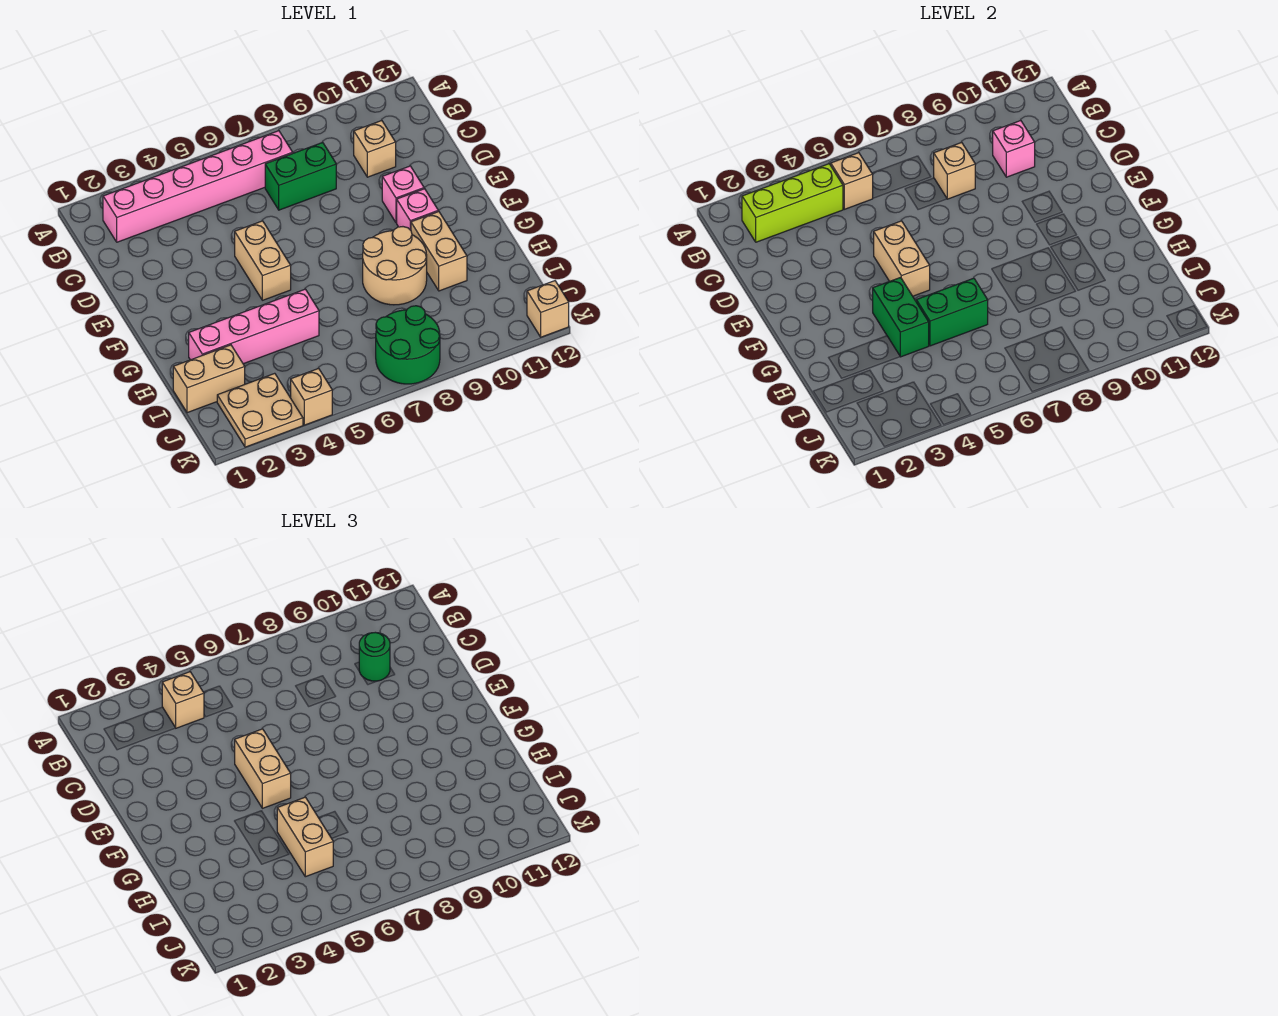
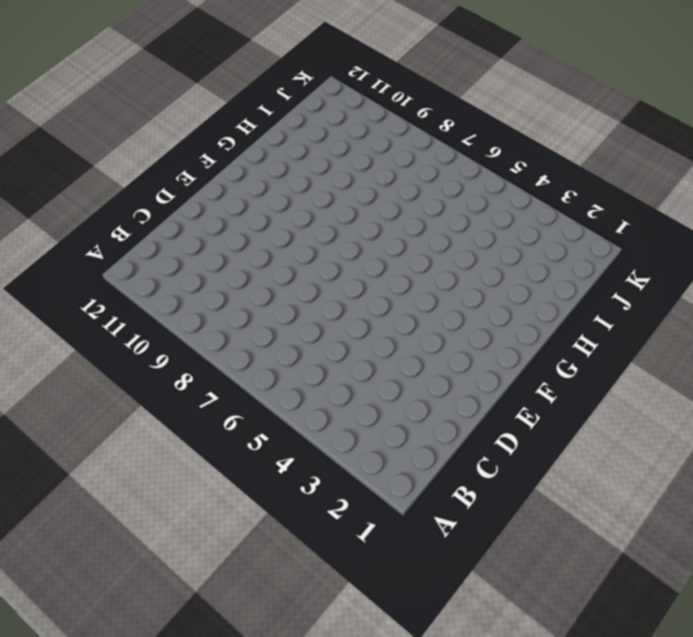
none -> pink 1x6 brick [103,131,293,242]
none -> green 1x2 brick [265,142,336,210]
none -> tan 1x1 brick [354,120,396,177]

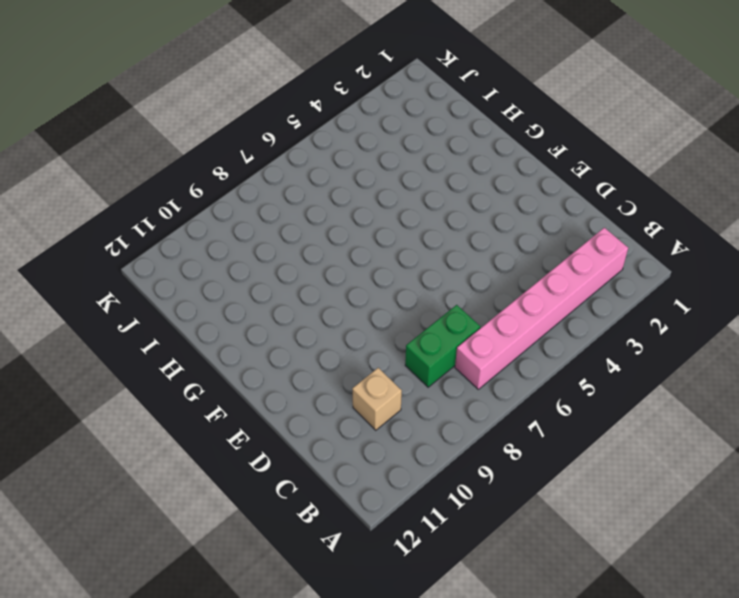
none -> tan 1x2 brick [235,221,291,300]
none -> pink 1x1 brick [382,166,424,223]
none -> pink 1x1 brick [397,189,438,230]

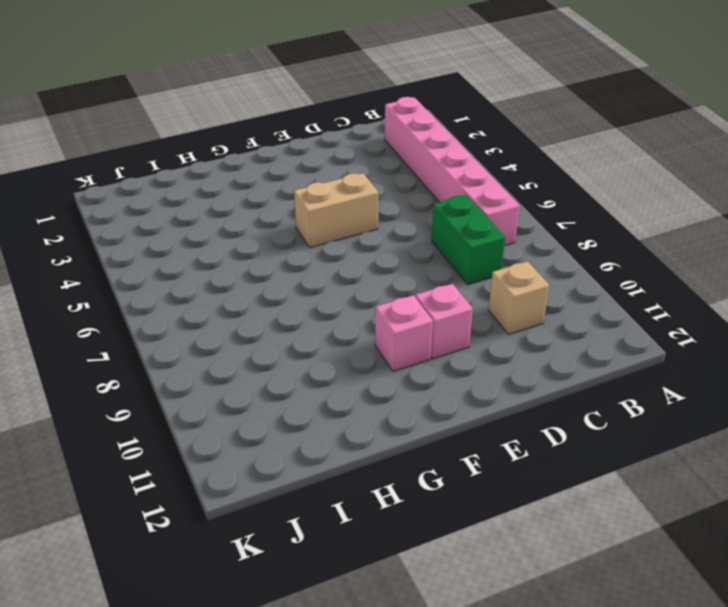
none -> tan 2x2 round brick [363,227,427,305]
none -> tan 1x2 brick [411,211,467,291]
none -> pink 1x4 brick [189,289,319,364]

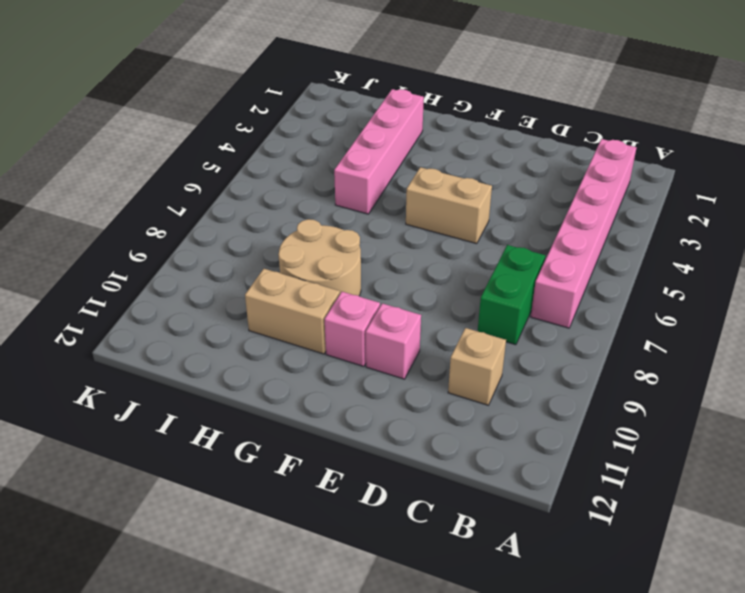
none -> tan 1x2 brick [173,345,245,413]
none -> tan 2x2 plate [217,373,303,447]
none -> green 2x2 round brick [376,306,440,384]

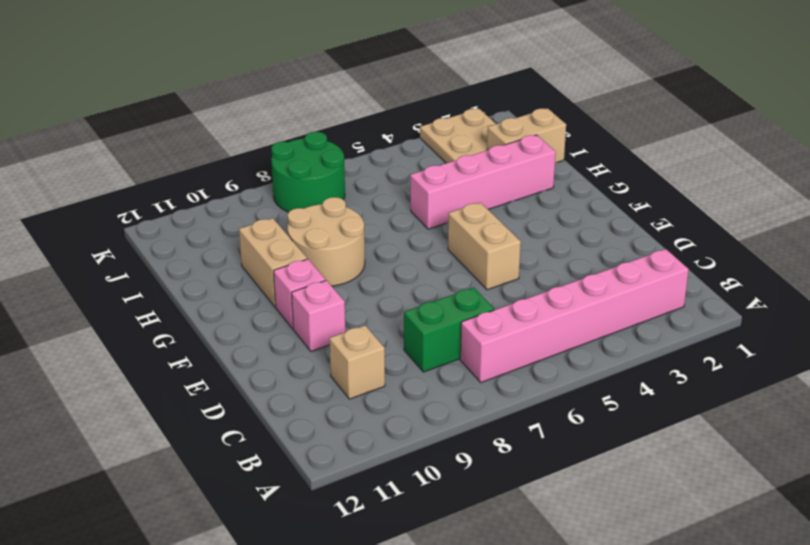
none -> tan 1x1 brick [291,368,332,425]
none -> tan 1x1 brick [527,281,569,337]
none -> lime 1x3 brick [742,164,843,242]

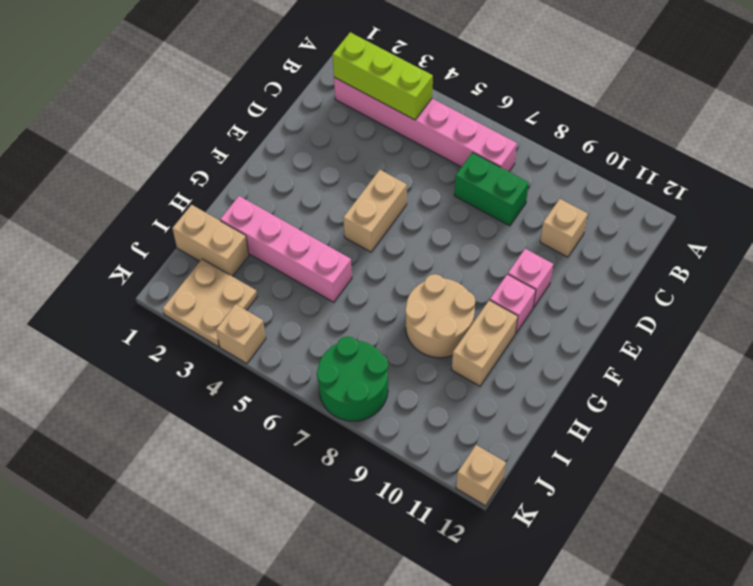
none -> tan 1x1 brick [831,153,873,209]
none -> tan 1x1 brick [934,142,975,199]
none -> pink 1x1 brick [993,120,1035,177]

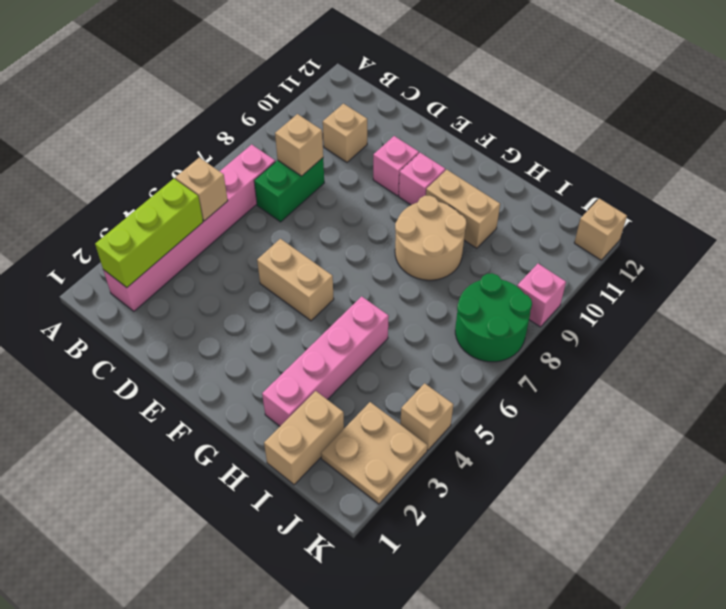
pink 1x1 brick [517,264,566,327] -> pink 1x1 brick moved to [993,120,1035,177]
none -> tan 1x2 brick [874,221,930,296]
none -> green 1x2 brick [873,277,929,357]
none -> green 1x2 brick [916,278,988,346]

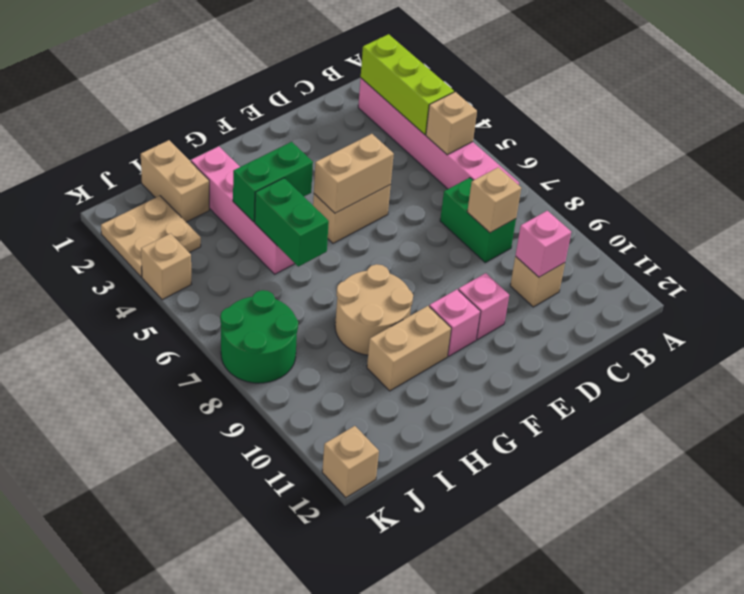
none -> tan 1x1 brick [162,672,204,728]
none -> green 1x1 round brick [359,632,390,681]
none -> tan 1x2 brick [235,729,291,808]

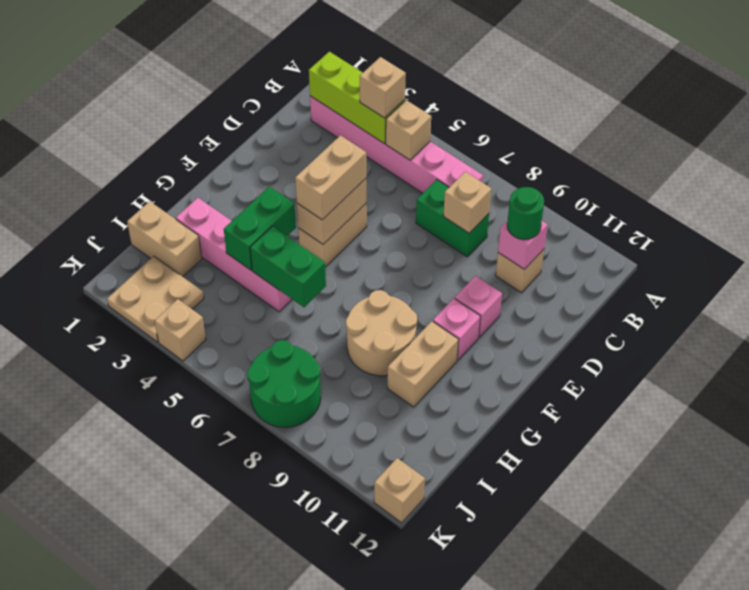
none -> tan 1x2 brick [277,797,333,877]

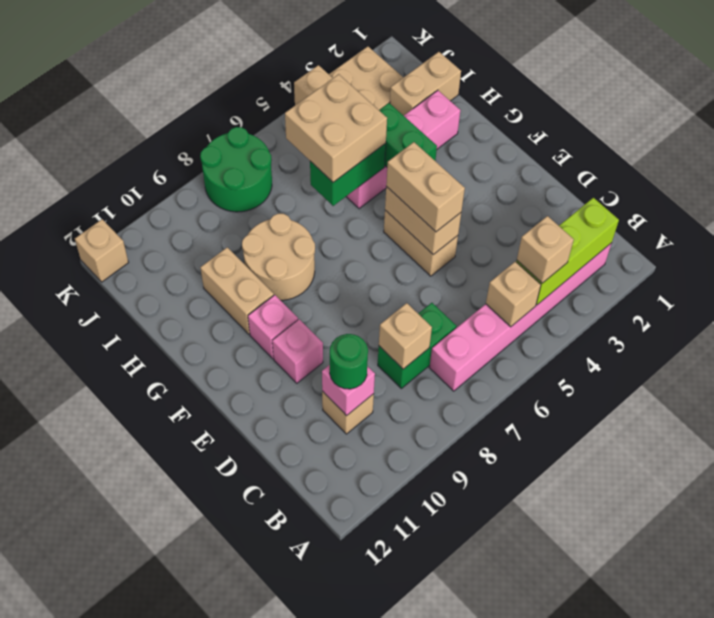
tan 2x2 brick [285,74,387,182] -> tan 1x2 brick [277,797,333,877]

